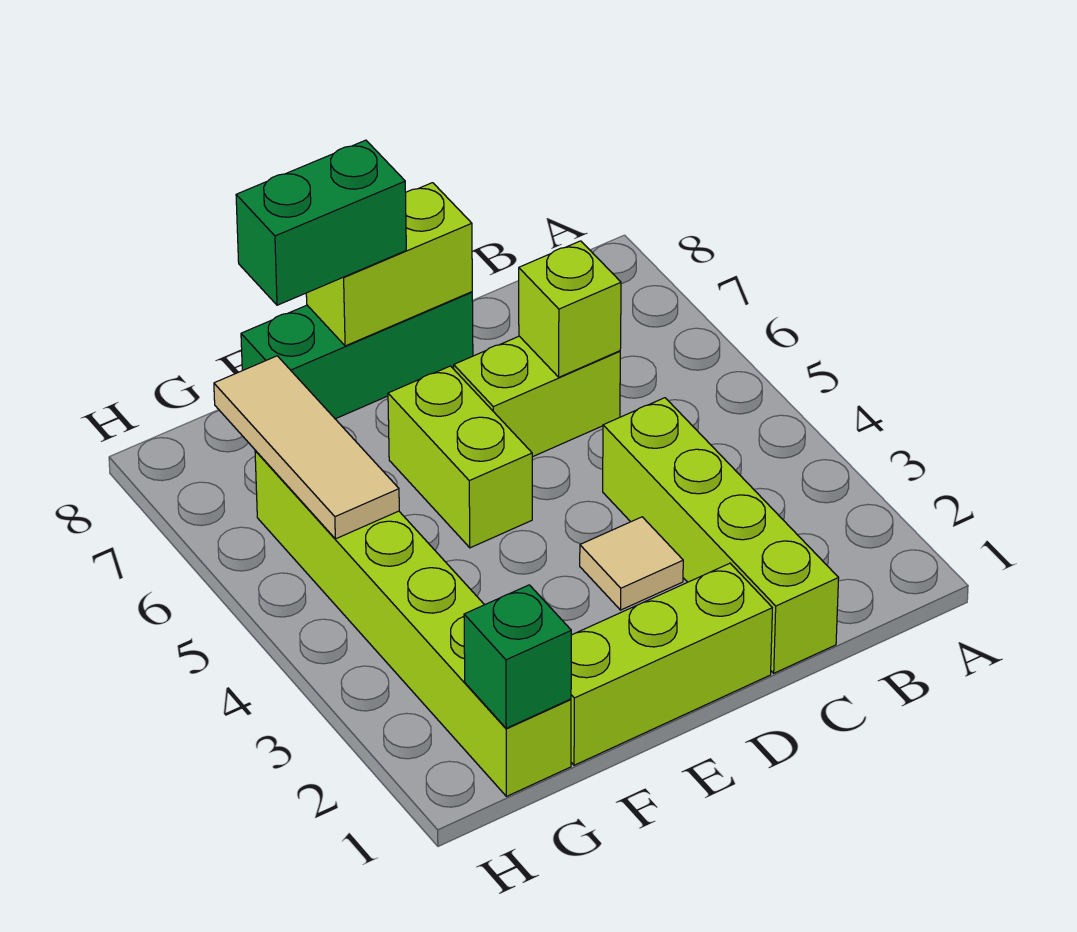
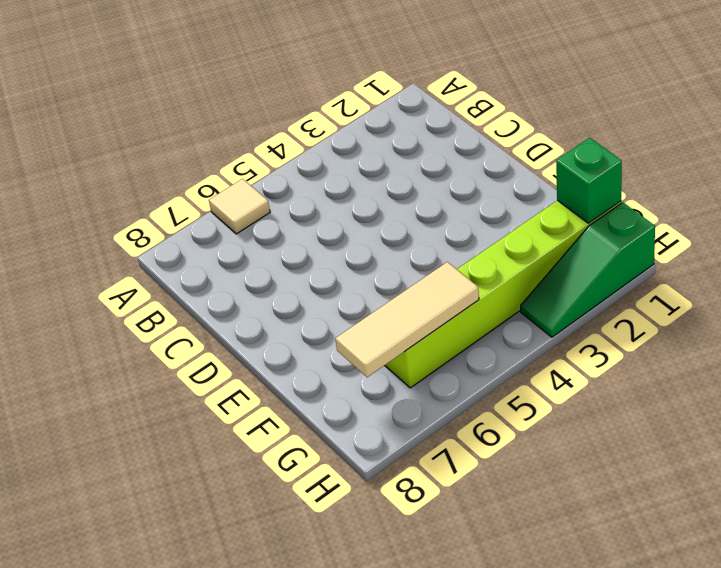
tan 1x1 tile [209,179,270,234] -> tan 1x1 tile moved to [580,517,683,610]
green 1x3 slope [521,202,655,337] -> none
none -> lime 1x4 brick [603,398,839,673]
none -> lime 1x2 brick [454,336,620,457]
none -> lime 1x3 brick [571,563,772,765]

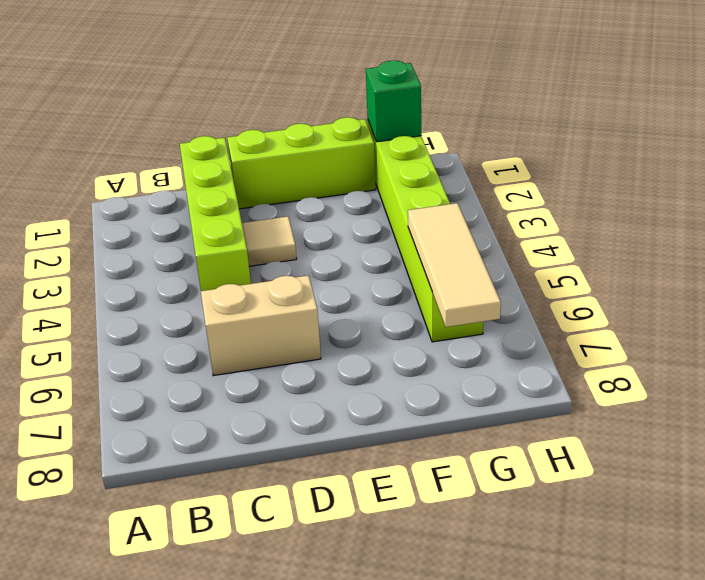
tan 1x2 brick [201,275,321,376] -> lime 1x2 brick [454,336,620,457]
none -> green 1x3 brick [241,292,473,419]
none -> lime 1x2 brick [388,366,532,548]
none -> lime 1x1 brick [519,241,621,377]

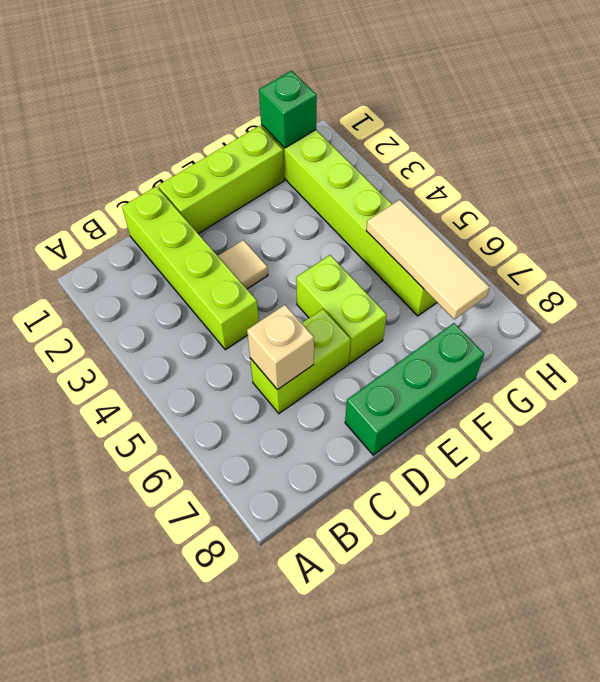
tan 1x1 brick [247,305,314,390] -> lime 1x1 brick [519,241,621,377]
none -> lime 1x2 brick [306,183,472,346]
none -> green 1x2 brick [236,140,406,305]

